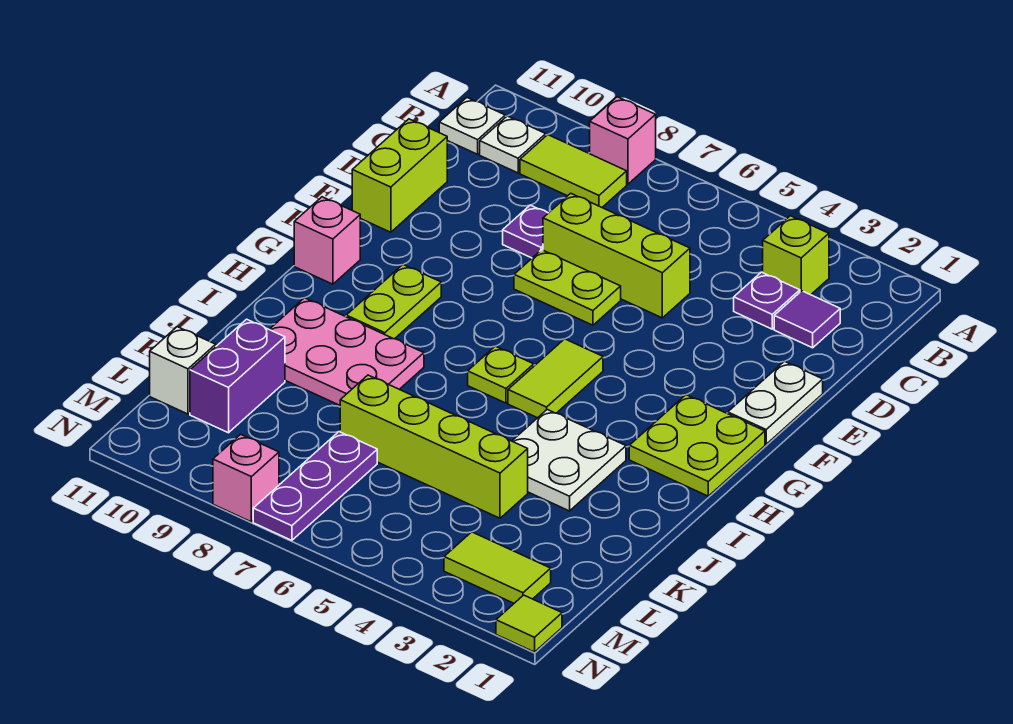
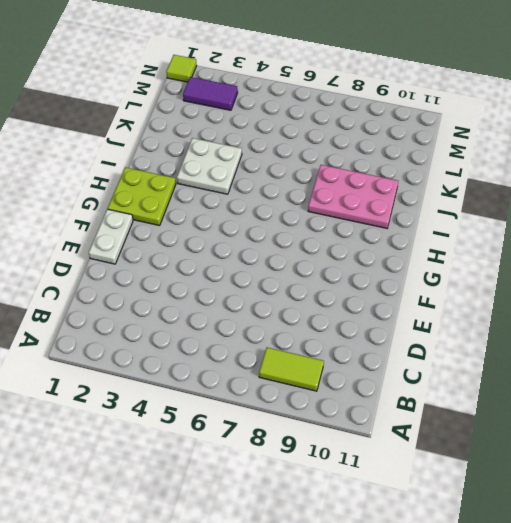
purple 1x2 tile [183,77,238,110] -> lime 1x2 tile [444,532,551,603]
none -> pink 1x1 brick [589,97,656,184]
none -> lime 1x1 brick [763,216,829,295]
none -> white 1x1 plate [480,116,546,173]

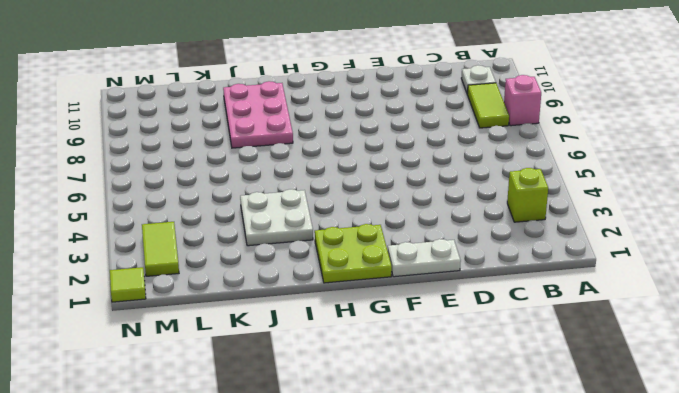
none -> white 1x1 plate [439,98,505,154]
none -> purple 1x1 tile [774,291,840,348]
none -> purple 1x1 plate [734,272,800,329]

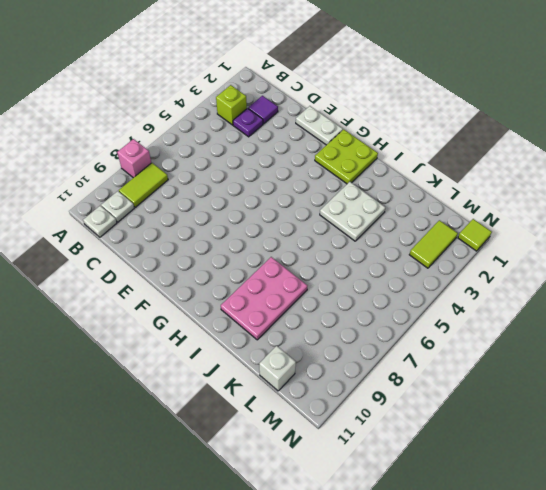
none -> lime 1x3 brick [543,193,690,318]
none -> purple 1x1 plate [503,205,548,258]
none -> lime 1x2 brick [352,119,447,232]

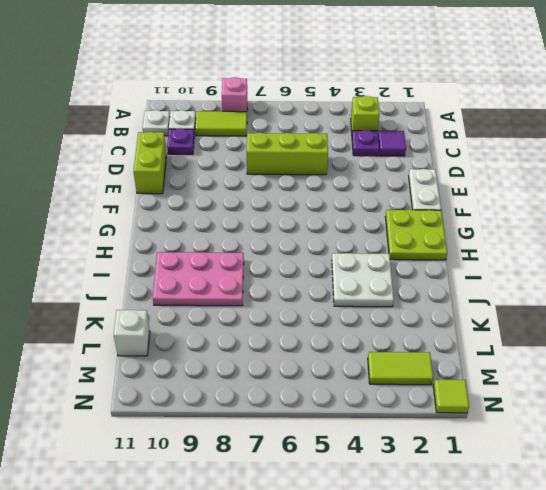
purple 1x1 plate [167,128,194,154] -> purple 1x1 plate moved to [503,205,548,258]
none -> lime 1x2 plate [514,250,621,325]
none -> lime 1x2 tile [508,339,603,418]
none -> lime 1x2 plate [346,265,441,339]

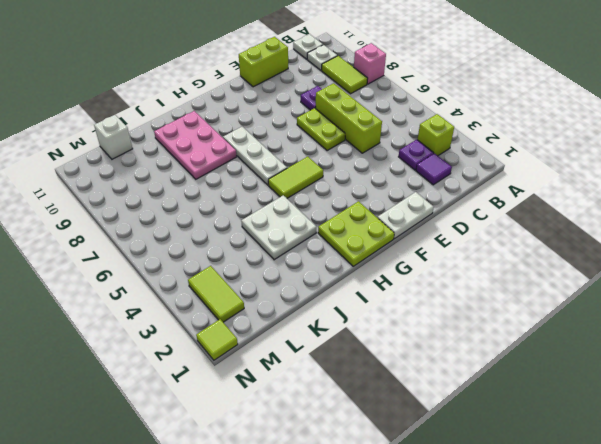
white 1x3 plate [223,127,287,185] -> lime 1x1 plate [468,346,534,403]
none -> lime 1x2 plate [346,265,441,339]
none -> pink 1x1 brick [294,197,360,284]
none -> lime 1x4 brick [340,375,528,518]

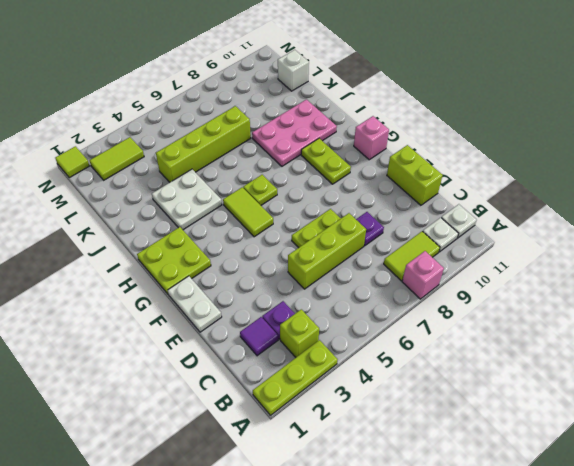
lime 1x3 plate [253,340,338,415] -> none
none -> purple 1x2 brick [190,319,285,433]
none -> purple 1x3 plate [253,432,377,540]
none -> pink 1x1 brick [213,434,279,522]

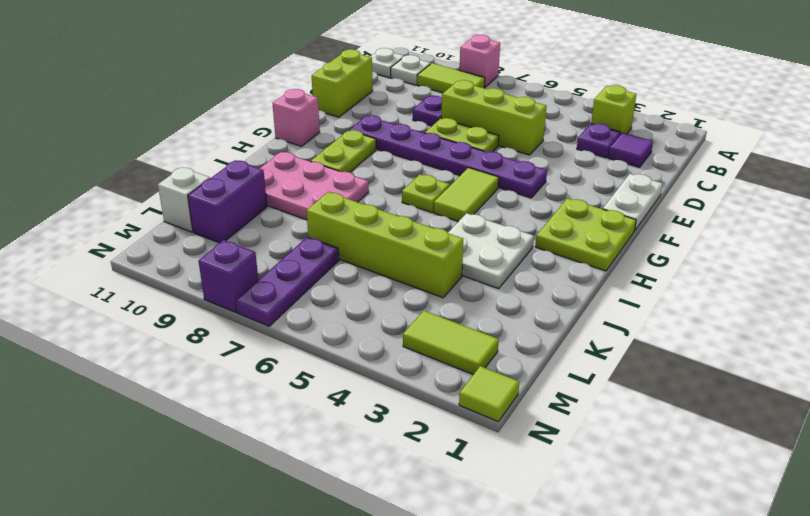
purple 1x6 plate [349,115,547,198] -> none
purple 1x1 brick [199,240,258,312] -> pink 1x1 brick [213,434,279,522]

